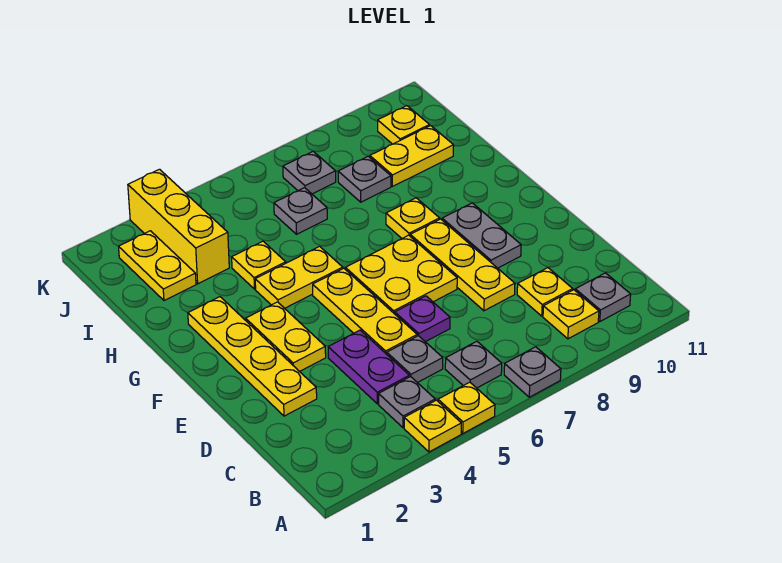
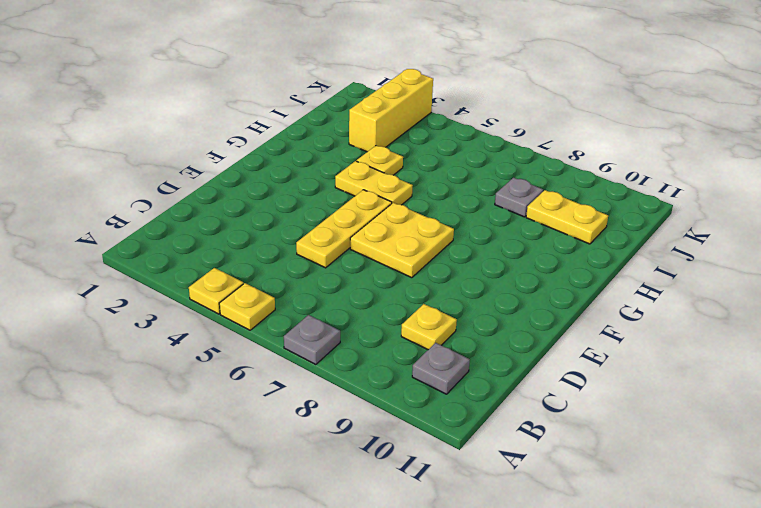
none -> grey 1x1 plate [379,377,435,428]
none -> grey 1x1 plate [445,341,502,388]
none -> yellow 1x1 plate [543,290,599,339]

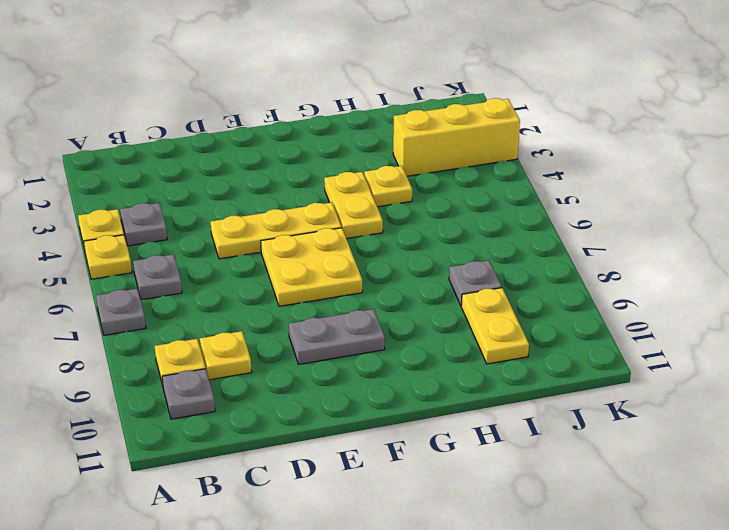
none -> purple 1x2 plate [328,330,409,404]
none -> grey 1x1 plate [387,336,443,383]
none -> yellow 1x4 plate [188,297,317,416]

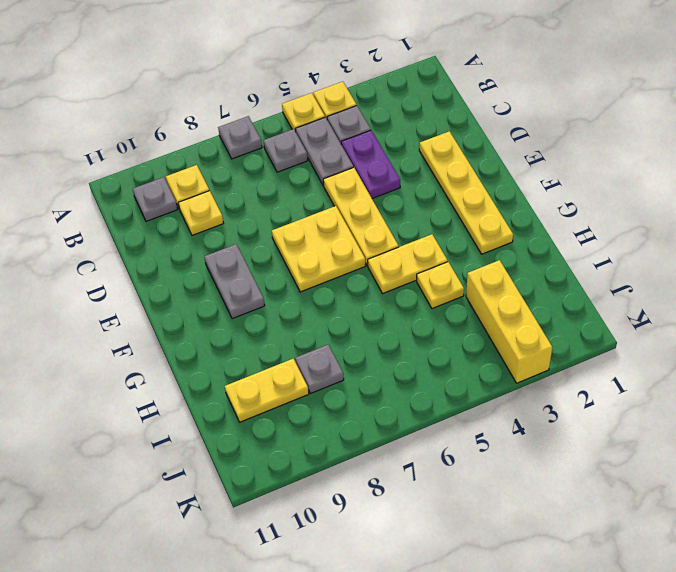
grey 1x2 plate [295,117,353,186] -> grey 1x1 plate [387,336,443,383]
none -> purple 1x1 plate [395,296,450,342]
none -> yellow 1x3 plate [410,219,515,311]
none -> yellow 1x2 plate [246,302,326,372]

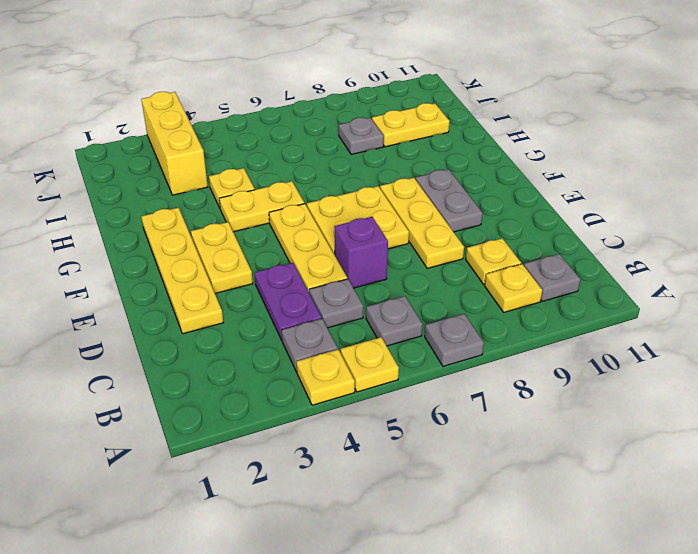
purple 1x1 brick [334,217,388,288] -> purple 1x1 plate [395,296,450,342]
none -> yellow 1x1 plate [386,198,440,238]
none -> yellow 1x2 plate [119,231,196,301]
none -> grey 1x1 plate [274,188,327,234]

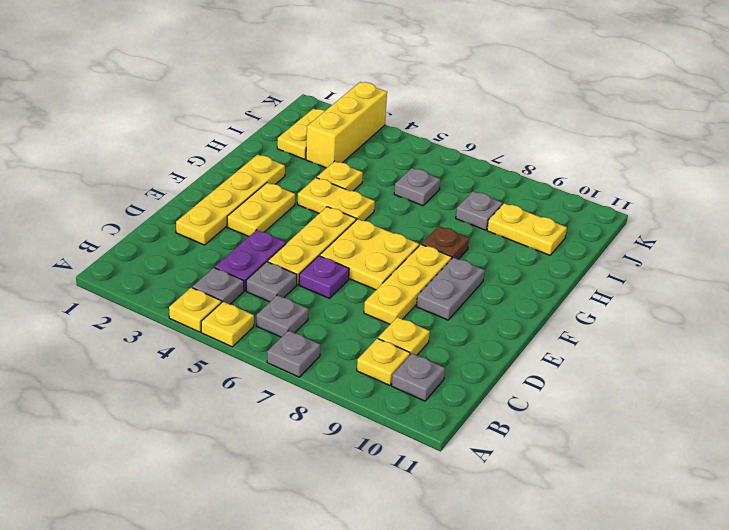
brown 1x1 plate [422,226,469,259] -> yellow 1x1 plate [386,198,440,238]
none -> grey 1x1 plate [283,151,336,194]
none -> yellow 1x1 plate [378,106,430,144]

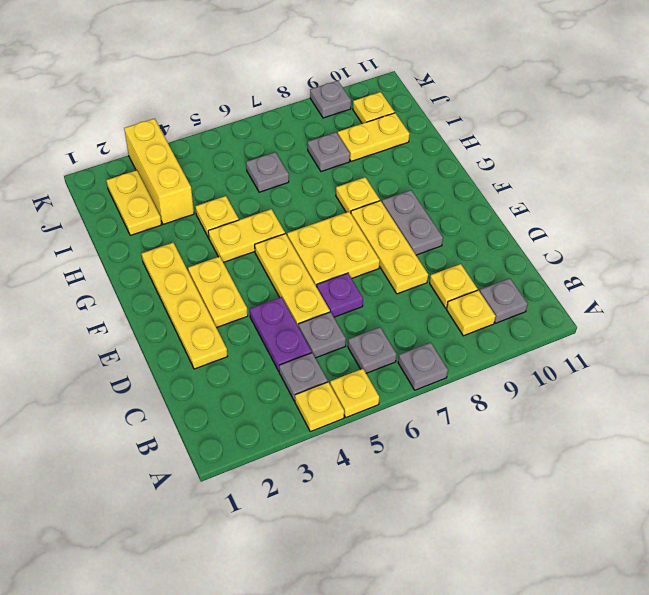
grey 1x1 plate [310,81,351,118] -> grey 1x1 plate moved to [283,151,336,194]

